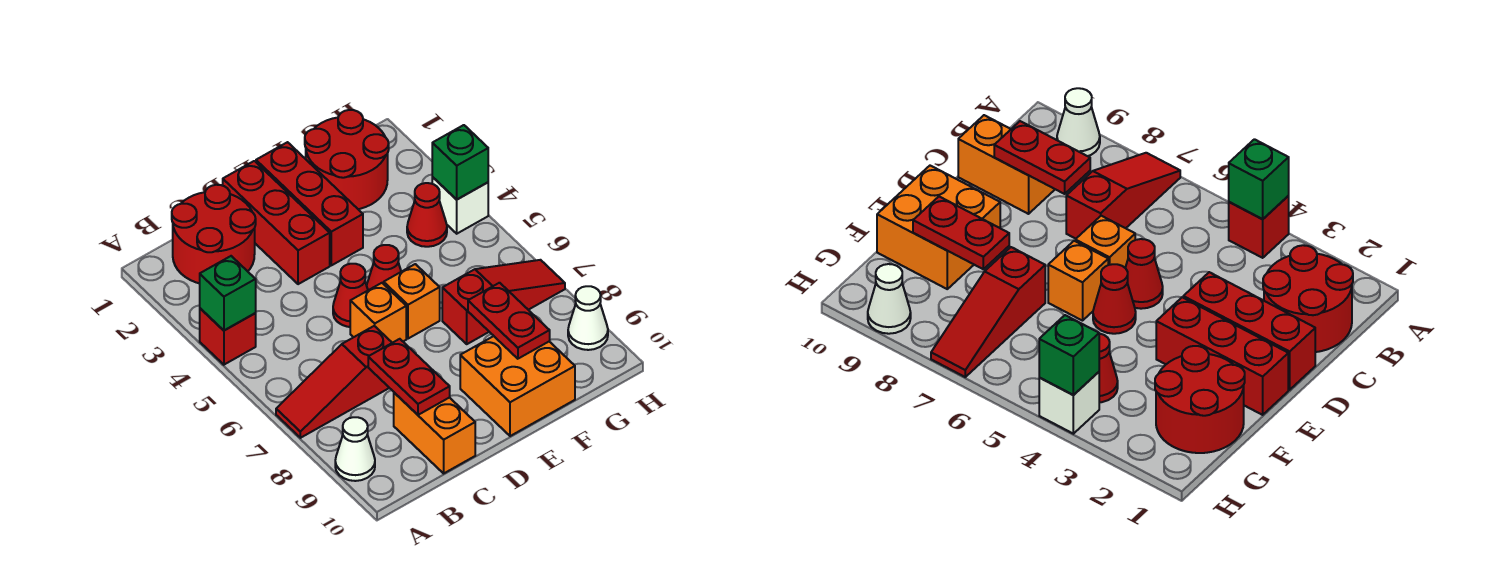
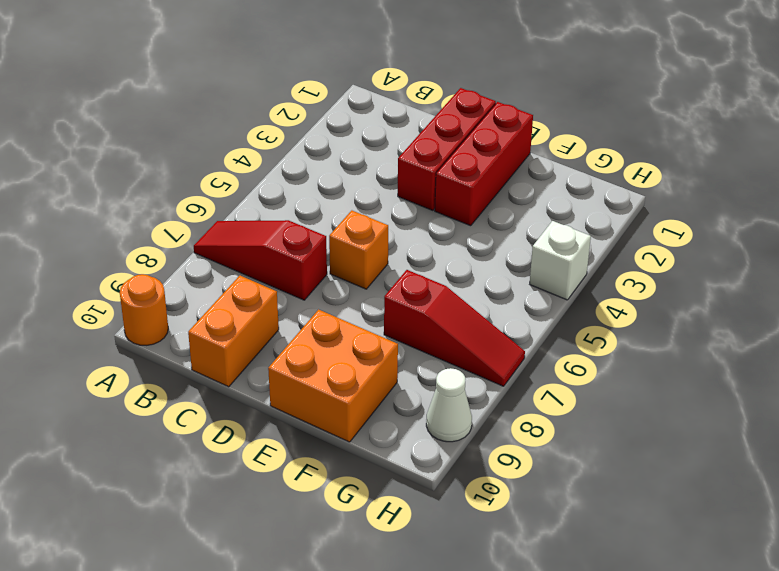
orange 1x1 round brick [120,274,168,345] -> none
none -> red 1x1 brick [200,308,256,365]
none -> white 1x1 cone [335,417,375,481]
none -> red 2x2 round brick [172,185,256,283]

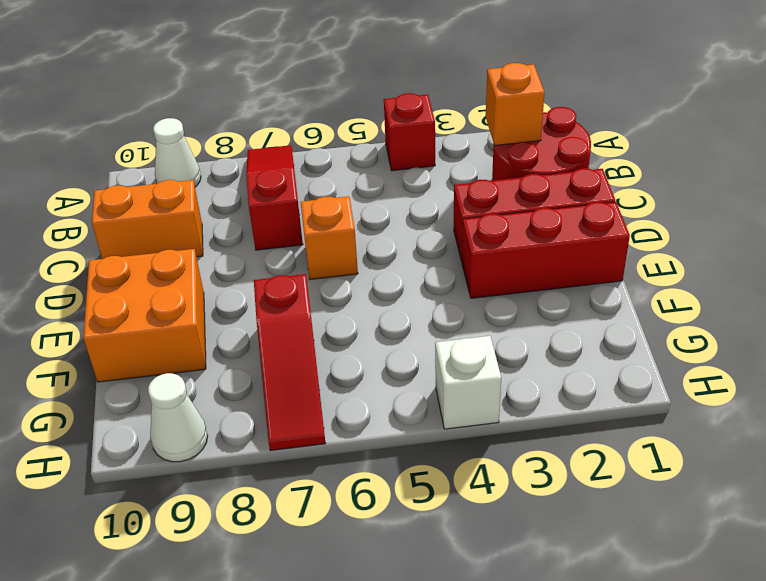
orange 1x1 brick [486,63,545,146] -> orange 1x1 brick moved to [384,264,440,339]
none -> red 1x1 cone [333,264,368,327]
none -> red 1x1 cone [367,245,401,290]
none -> red 2x2 round brick [305,110,389,209]

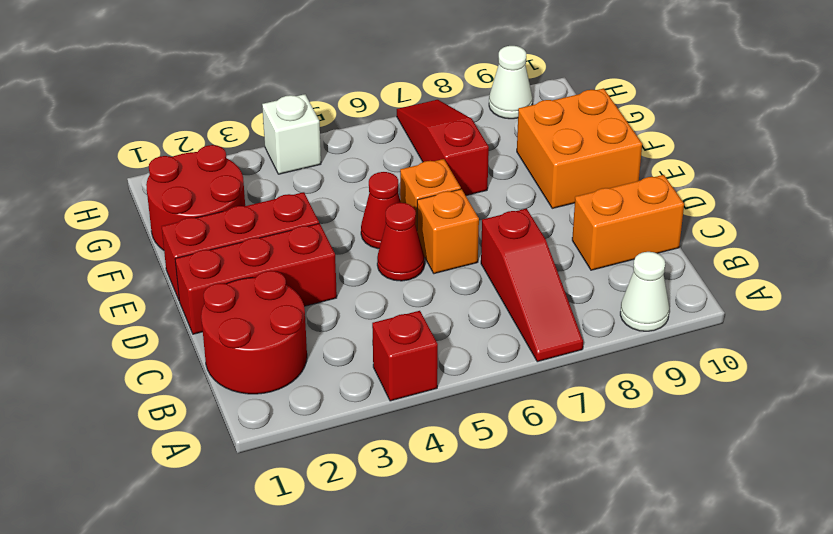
none -> red 1x1 cone [407,183,447,247]
none -> green 1x1 brick [200,256,256,330]
none -> red 1x2 plate [368,339,450,415]

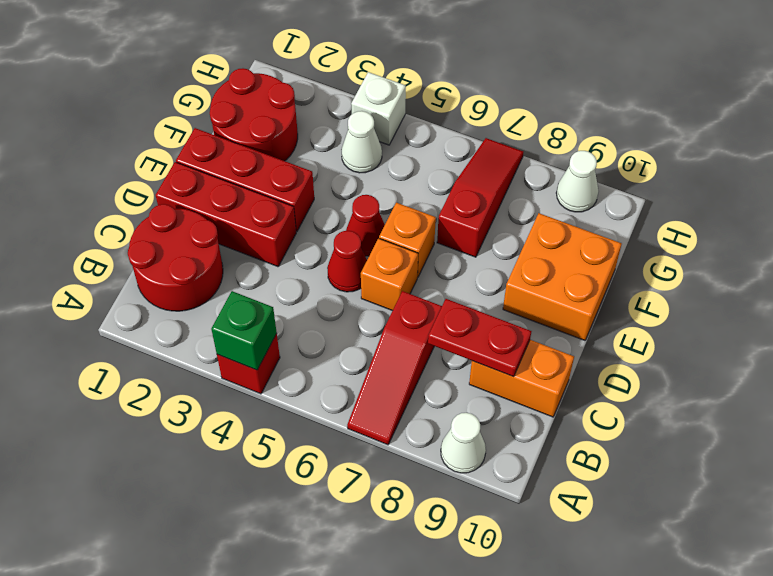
white 1x1 cone [341,111,382,173] -> red 1x1 cone [407,183,447,247]
none -> red 1x2 plate [468,283,550,359]
none -> green 1x1 brick [432,125,488,200]

